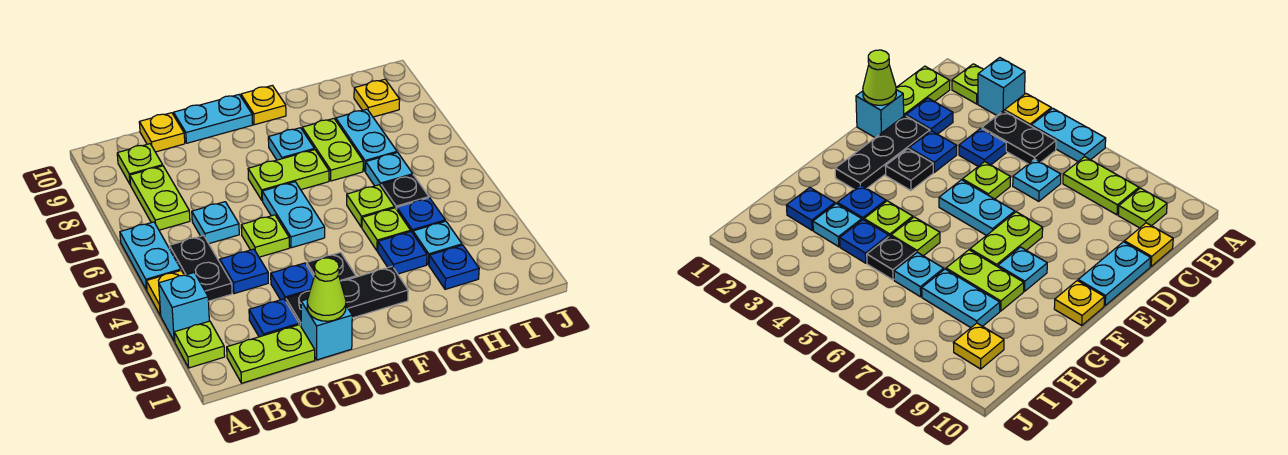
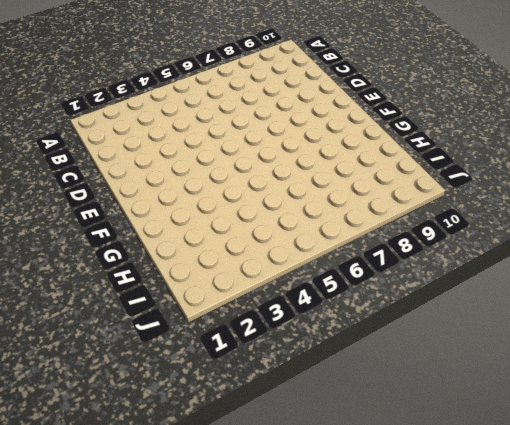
none -> lime 1x1 plate [174,321,225,368]
none -> cyan 1x1 brick [159,273,209,341]
none -> yellow 1x1 plate [146,271,184,315]
none -> cyan 1x2 plate [120,222,181,290]

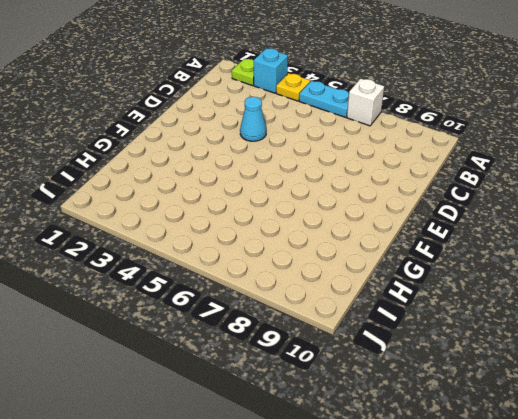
white 1x1 brick [347,79,384,126] -> none
cyan 1x1 cone [240,97,266,141] -> none
none -> lime 1x2 plate [227,325,315,383]
none -> black 1x2 plate [169,235,232,301]
none -> lime 1x2 plate [130,166,190,230]
none -> lime 1x1 plate [117,144,163,185]

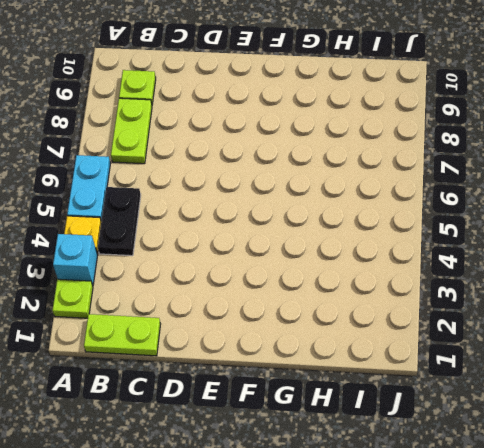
none -> blue 1x1 plate [249,299,299,337]
none -> blue 1x1 plate [220,249,268,294]
none -> cyan 1x1 plate [192,202,239,243]
none -> yellow 1x1 plate [139,113,185,152]

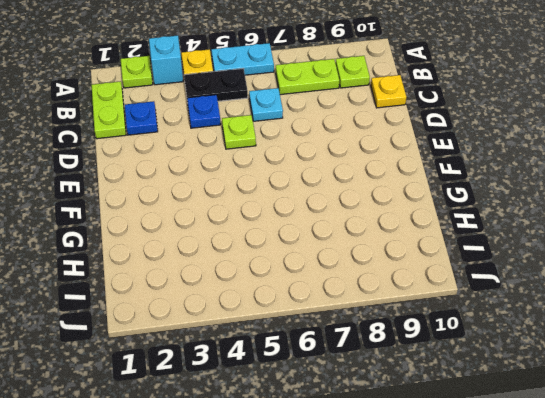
none -> cyan 1x1 brick [301,299,352,360]
none -> black 1x3 plate [286,266,408,326]
none -> blue 1x1 plate [271,263,314,301]
none -> cyan 1x2 plate [174,95,253,143]

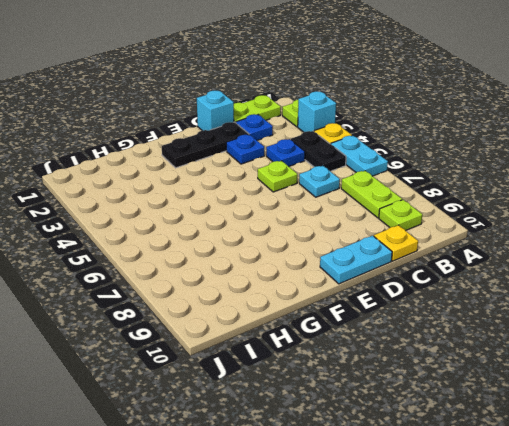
none -> black 1x1 plate [307,252,356,281]
none -> cyan 1x2 plate [262,182,325,248]
none -> lime 1x2 plate [248,150,329,201]
none -> cyan 1x1 plate [268,128,314,160]

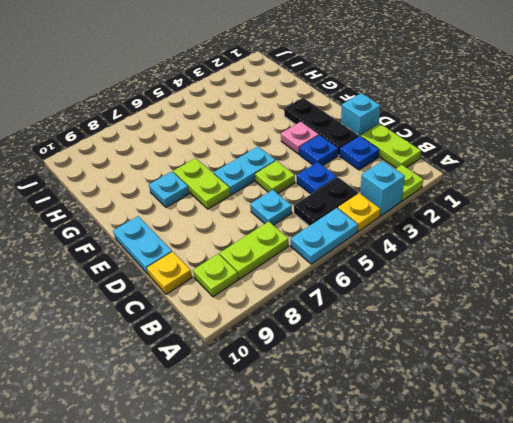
pink 1x1 plate [281,122,319,154] -> black 1x1 plate [307,252,356,281]
none -> yellow 1x1 plate [241,85,286,125]
none -> blue 1x1 plate [378,232,427,274]
none -> lime 1x1 plate [362,208,411,251]
none -> lime 1x1 plate [347,185,394,227]

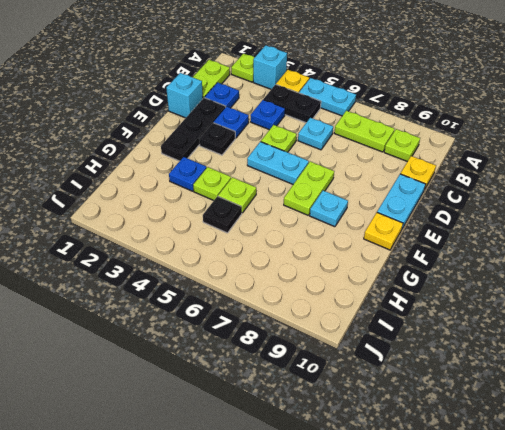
none -> lime 1x2 plate [302,119,363,181]
none -> blue 1x1 plate [429,245,479,289]
none -> cyan 1x1 plate [413,221,462,265]
none -> blue 1x1 plate [397,198,445,233]

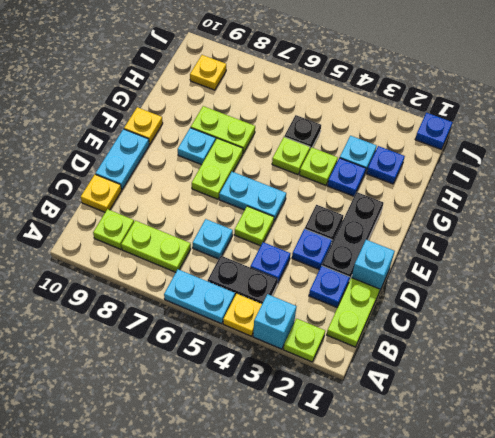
blue 1x1 plate [415,113,453,149] -> blue 1x1 plate moved to [397,198,445,233]
none -> cyan 1x1 plate [365,153,413,186]
none -> cyan 1x2 plate [336,109,397,171]
none -> lime 1x1 cone [307,258,346,321]

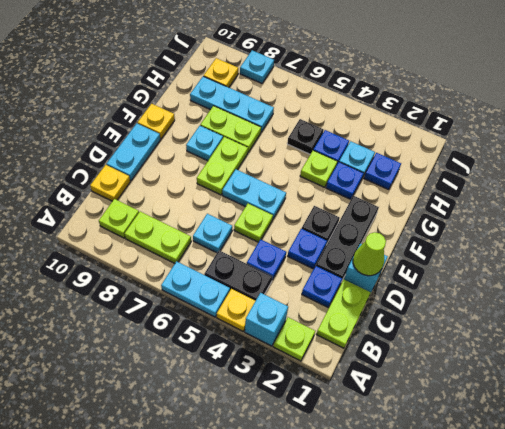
cyan 1x3 plate [190,76,274,132] -> cyan 1x2 plate [336,109,397,171]
cyan 1x1 plate [240,50,274,83] -> cyan 1x1 plate moved to [365,153,413,186]
none -> lime 1x1 plate [347,185,394,227]

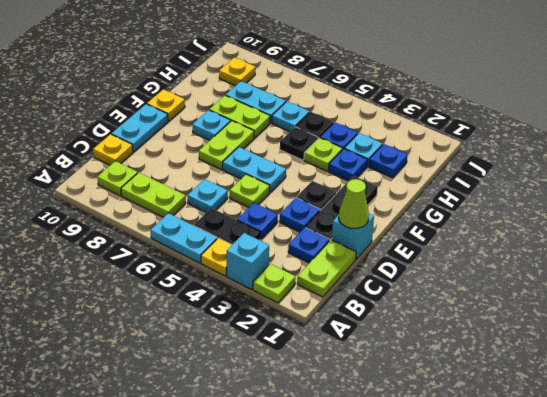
black 1x1 plate [280,127,318,160] -> lime 1x1 plate [347,185,394,227]

